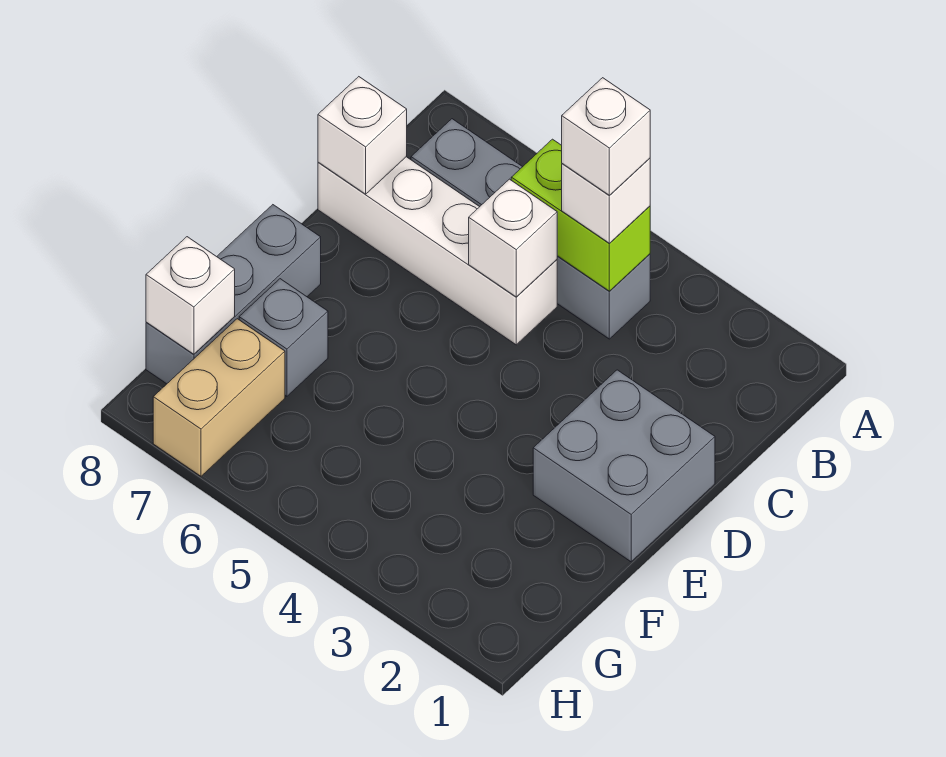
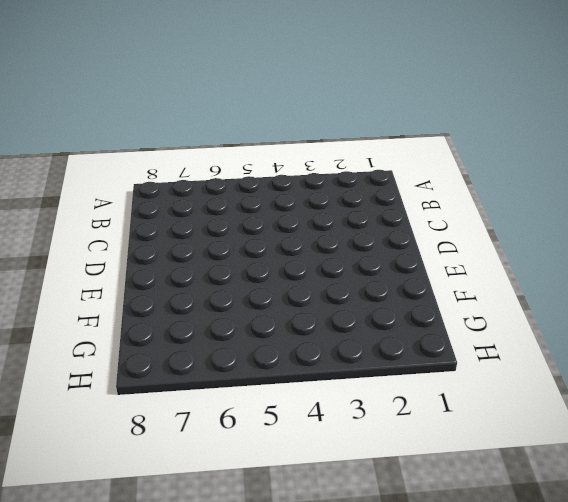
none -> grey 1x4 brick [411,119,650,339]
none -> white 1x4 brick [318,157,557,345]
none -> grey 2x2 brick [533,370,715,562]

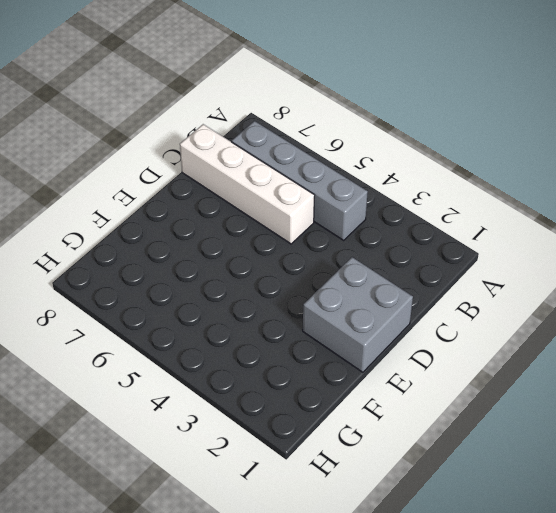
none -> grey 1x3 brick [146,205,321,384]
none -> grey 1x1 brick [239,279,328,396]
none -> tan 1x2 brick [153,319,285,476]

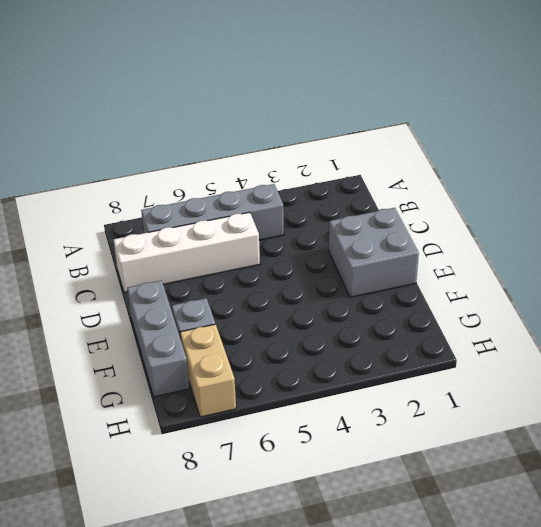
none -> lime 1x2 brick [511,139,650,291]
none -> white 1x1 brick [469,179,557,297]
none -> white 1x1 brick [318,77,407,194]

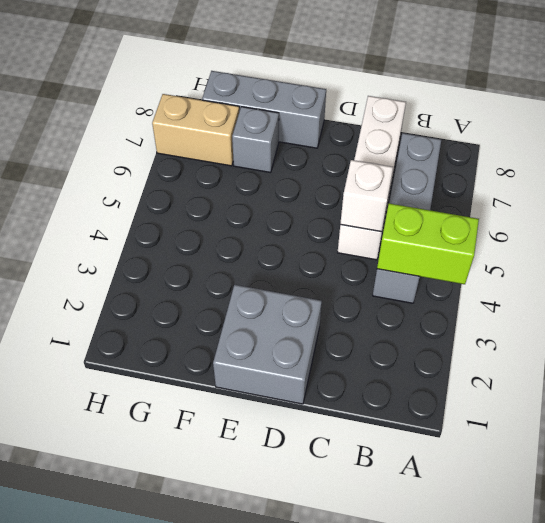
lime 1x2 brick [377,203,479,284] -> lime 1x2 brick turned to [511,139,650,291]
none -> white 1x1 brick [318,77,407,194]
none -> white 1x1 brick [146,237,235,354]
none -> white 1x1 brick [562,158,650,243]

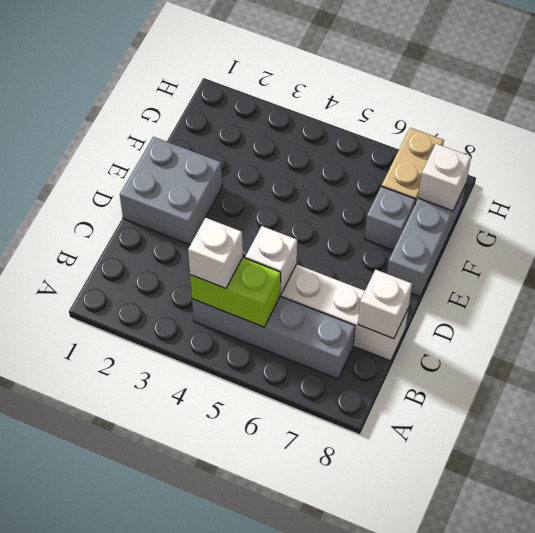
none -> white 1x1 brick [562,78,650,195]

